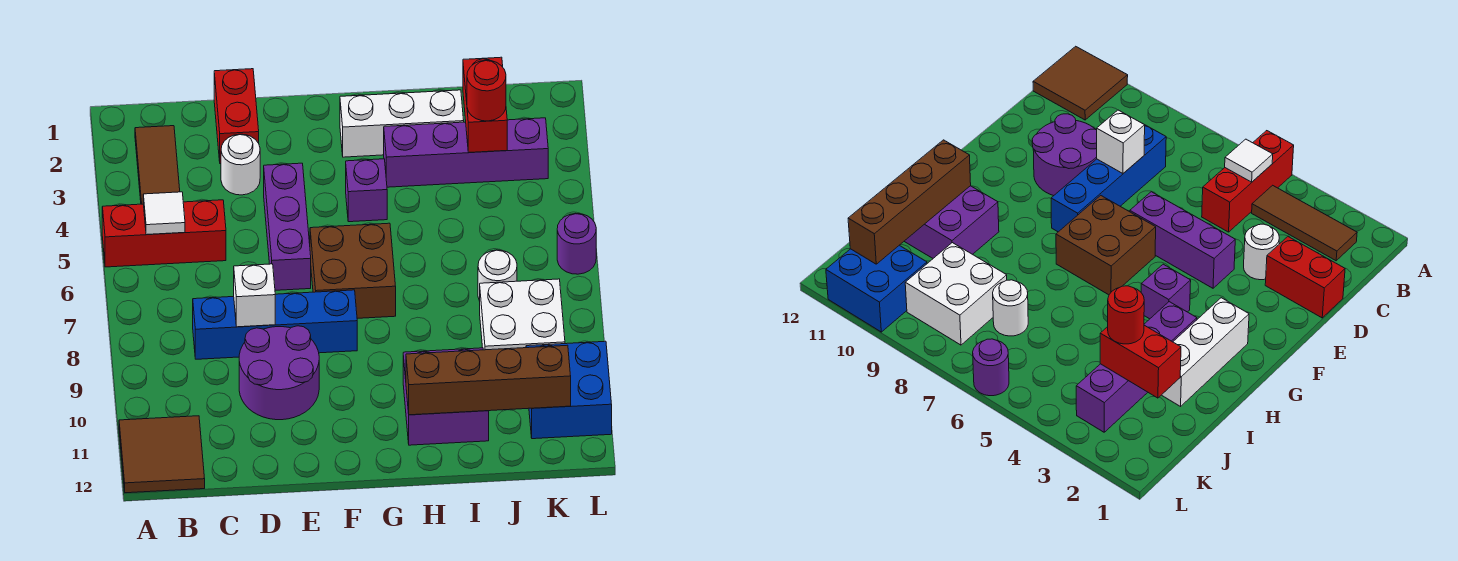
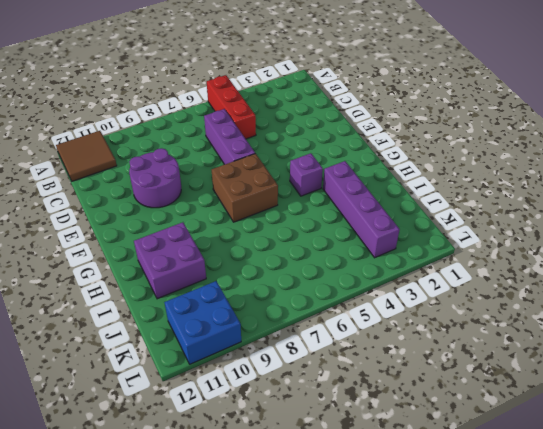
purple 1x3 brick [204,109,255,164] -> purple 1x3 brick turned to [264,163,311,290]
none -> brown 1x3 tile [135,126,180,204]
none -> blue 1x4 brick [193,290,357,359]
none -> red 1x2 brick [214,69,259,164]

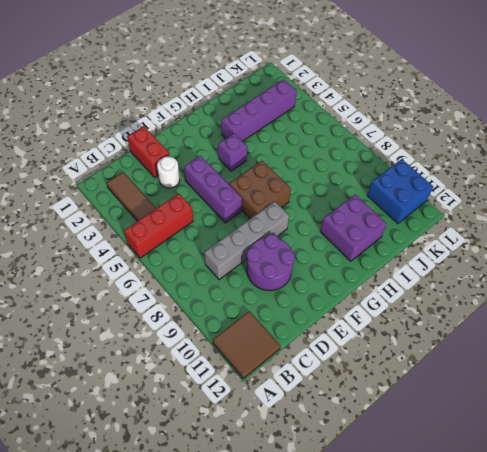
grey 1x4 brick [204,201,289,280] -> blue 1x4 brick [193,290,357,359]
none -> white 1x3 brick [340,90,464,157]
none -> white 1x1 round brick [478,250,517,301]
none -> white 2x2 brick [480,279,565,350]

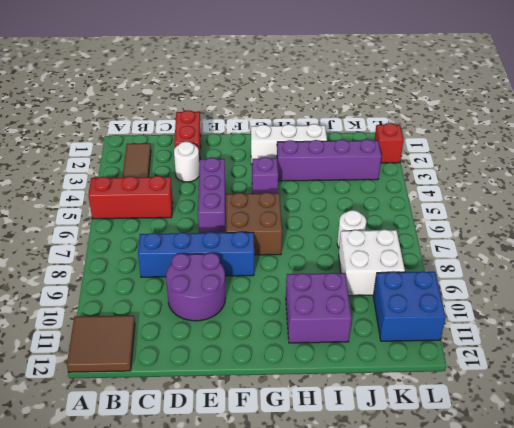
red 1x1 brick [374,123,404,163] -> none
none -> purple 1x1 round brick [557,213,596,274]
none -> white 1x1 tile [143,192,185,235]
none -> white 1x1 brick [234,264,275,327]

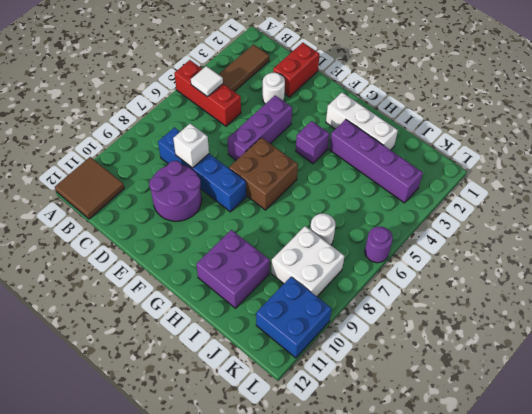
none -> brown 1x4 brick [406,345,571,415]
none -> red 1x2 brick [463,57,507,153]
none -> red 1x1 round brick [467,60,506,121]

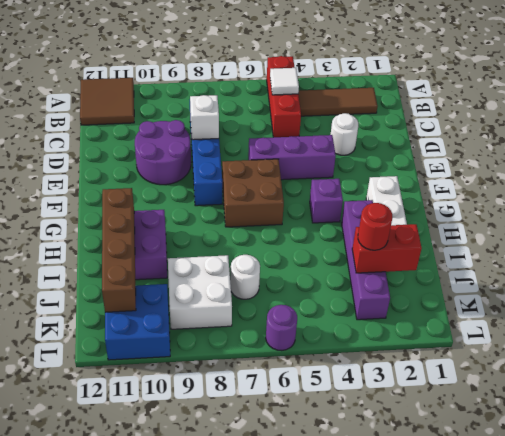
none -> red 1x2 brick [214,69,259,164]

